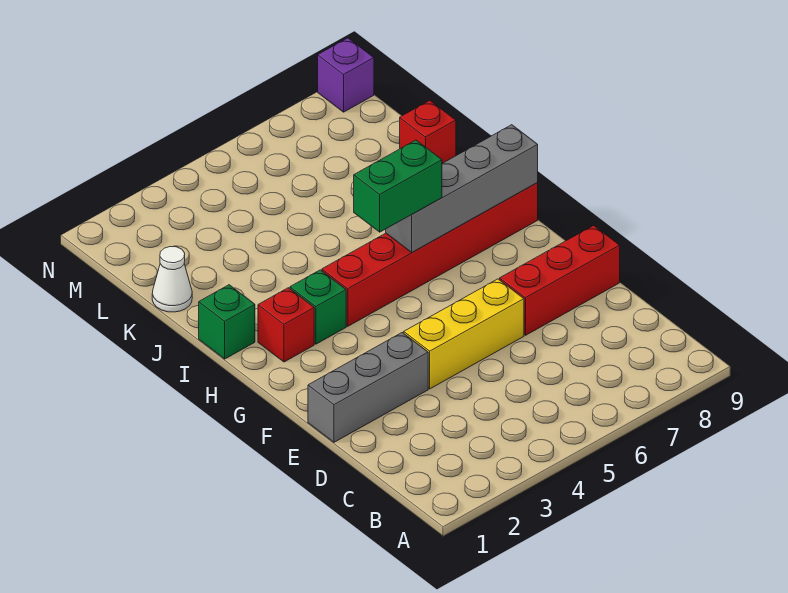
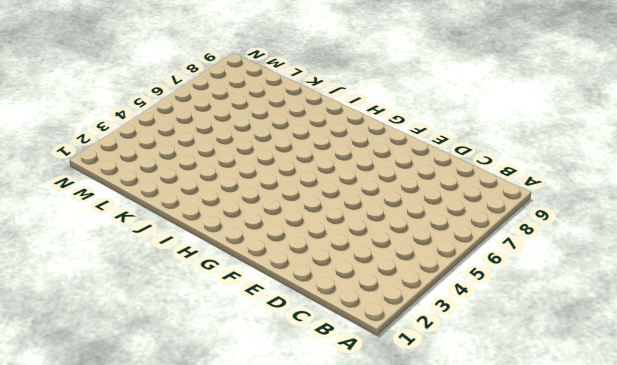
none -> grey 1x3 brick [308,333,428,442]
none -> yellow 1x3 brick [404,279,524,389]
none -> red 1x3 brick [500,225,620,335]

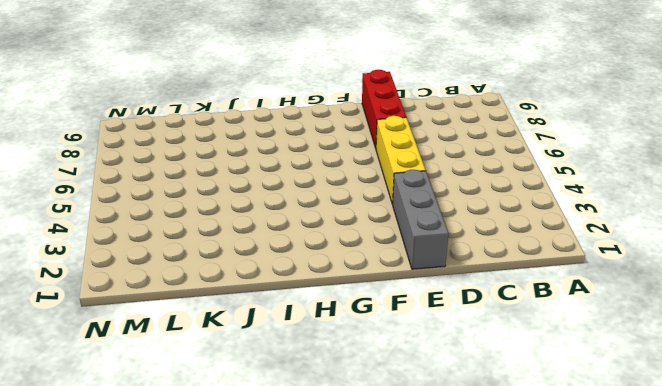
none -> red 1x1 brick [258,288,314,362]
none -> green 1x1 brick [290,270,346,344]
none -> red 1x6 brick [322,183,538,326]

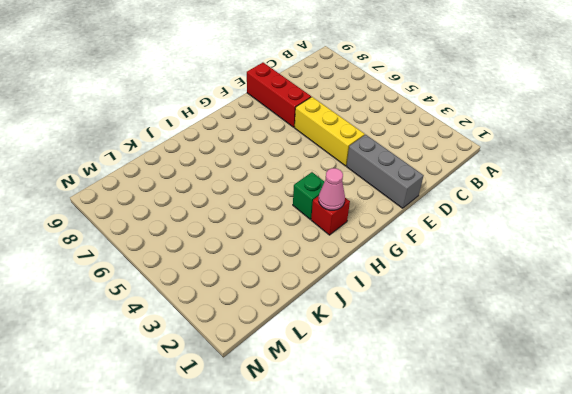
pink 1x1 cone [319,168,345,210] -> none
none -> red 1x6 brick [322,183,538,326]
none -> green 1x1 brick [199,285,255,359]
none -> white 1x1 cone [152,247,192,312]

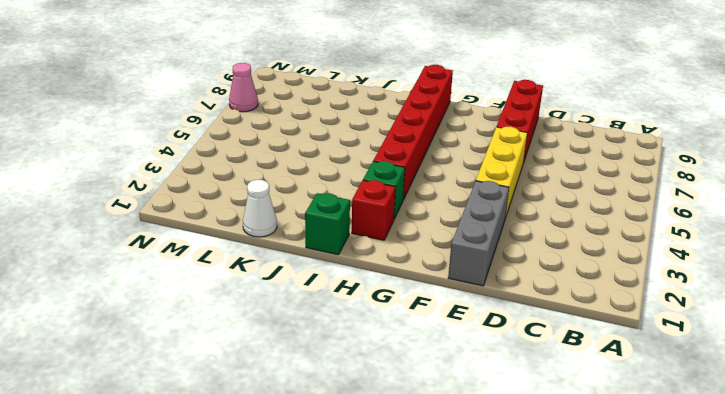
pink 1x1 cone [229,63,258,112] -> none
none -> red 1x1 brick [400,100,456,163]
none -> purple 1x1 brick [318,38,374,112]
none -> grey 1x4 brick [386,125,538,252]

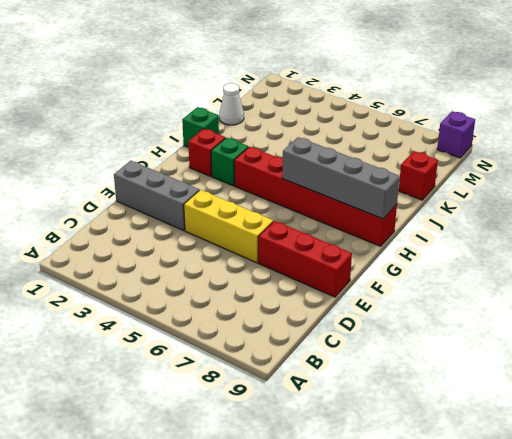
none -> green 1x2 brick [354,140,442,232]

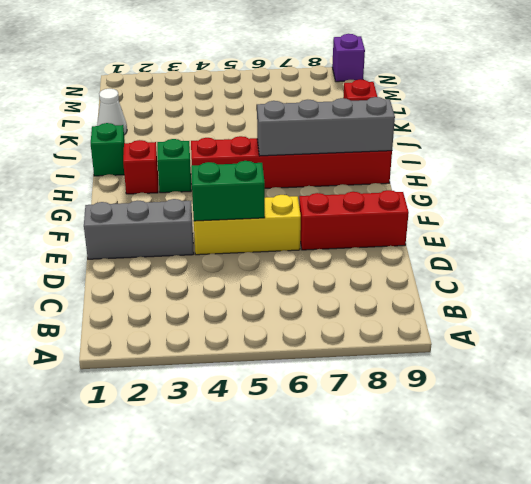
green 1x2 brick [191,161,265,221] -> green 1x2 brick moved to [354,140,442,232]

